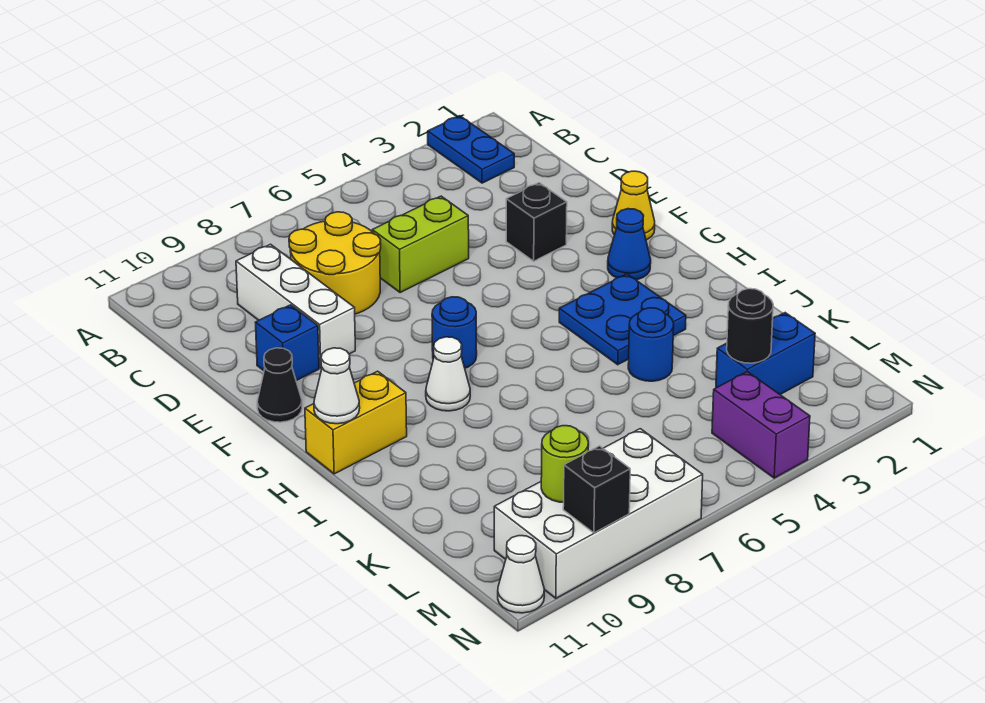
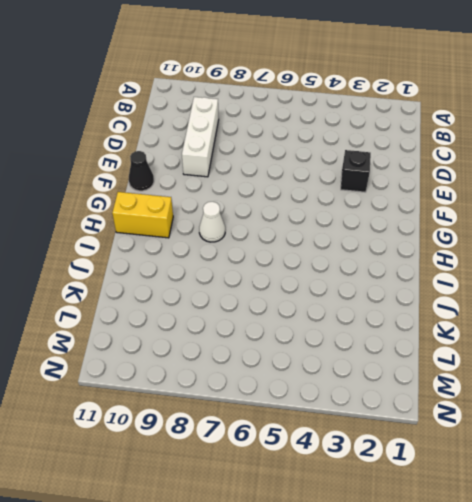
none -> blue 1x2 plate [428,116,514,183]
none -> yellow 2x2 round brick [289,212,381,314]
none -> lime 1x2 brick [372,196,469,293]

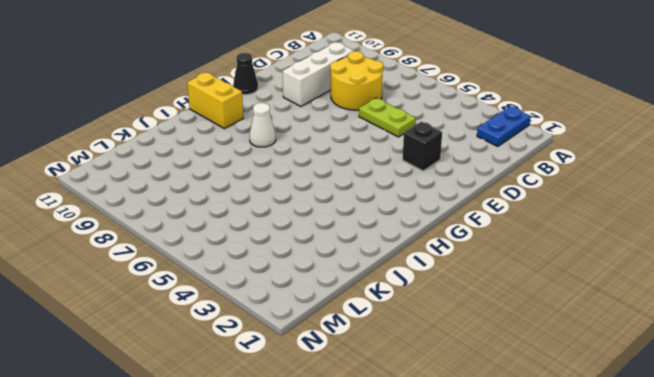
lime 1x2 plate [359,98,416,137] -> lime 1x2 brick [372,196,469,293]
none -> blue 1x1 brick [255,305,319,381]
none -> yellow 1x1 cone [612,171,655,240]
none -> blue 1x1 cone [608,209,651,280]

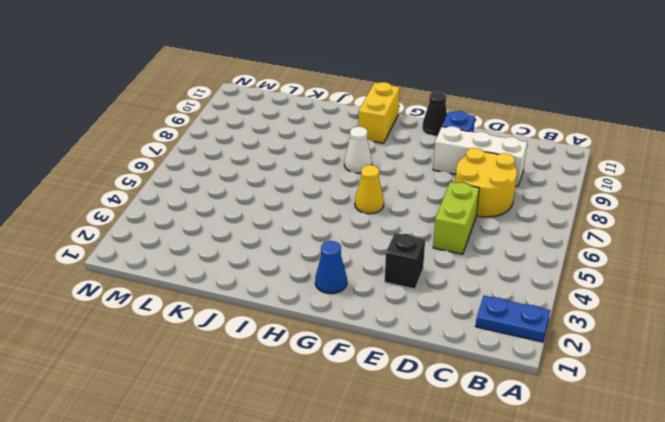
yellow 1x1 cone [355,165,384,214] -> yellow 1x1 cone moved to [612,171,655,240]
none -> blue 1x1 round brick [432,297,477,368]
none -> blue 2x2 plate [559,274,686,365]
none -> blue 1x1 round brick [628,308,674,381]

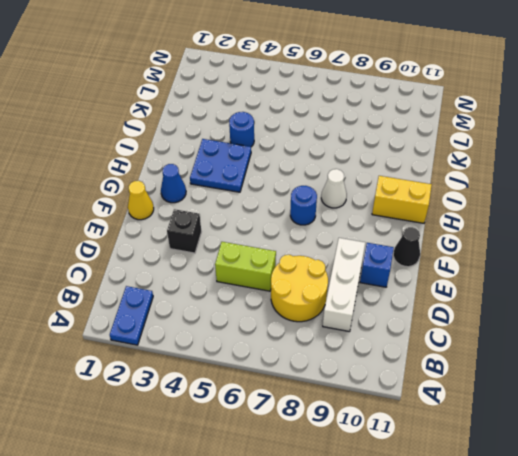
none -> blue 1x2 brick [716,313,815,394]
none -> purple 1x2 brick [712,372,810,478]
none -> white 2x4 brick [494,429,703,598]

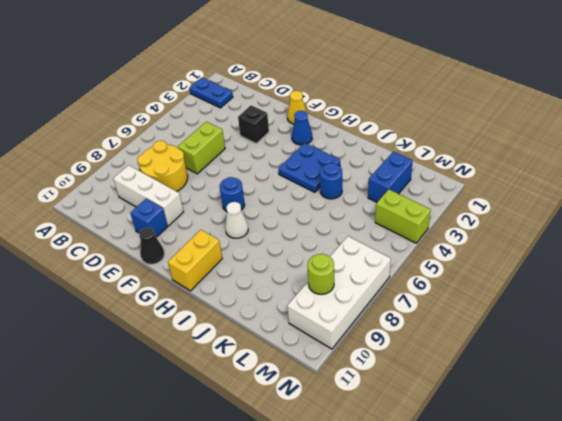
lime 1x2 brick [375,189,431,243] -> purple 1x2 brick [712,372,810,478]
none -> white 1x1 cone [498,536,544,613]
none -> white 1x1 cone [314,348,360,424]
none -> black 1x1 round brick [727,289,773,363]

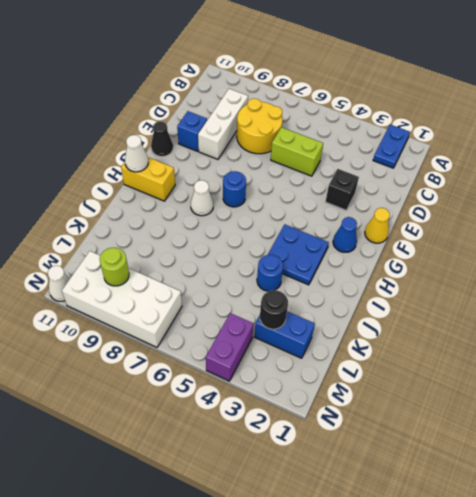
none -> black 1x1 brick [563,446,630,533]

